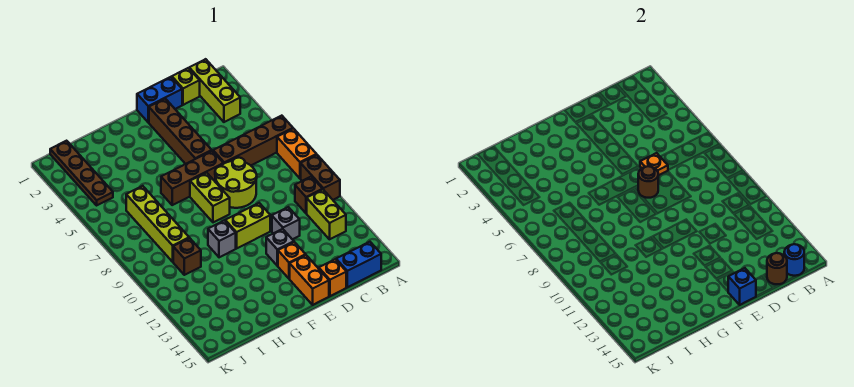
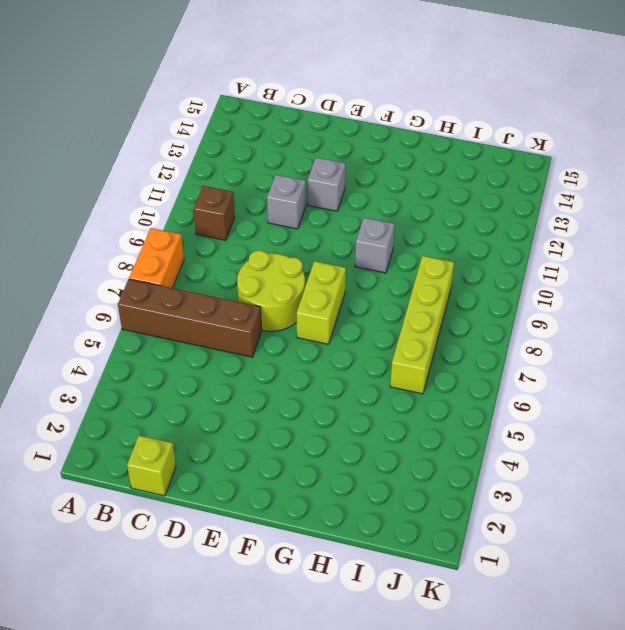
none -> brown 1x2 brick [301,155,340,200]
none -> lime 1x3 brick [189,59,240,122]
none -> lime 1x2 brick [307,190,346,239]

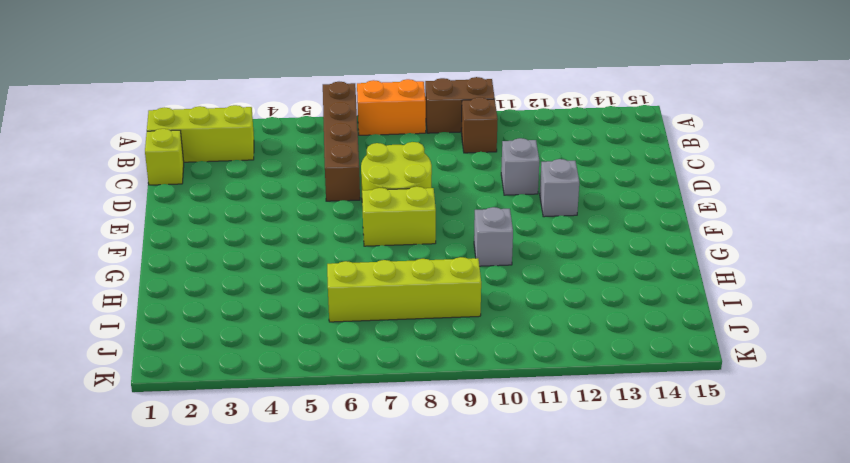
none -> lime 1x2 brick [307,190,346,239]
none -> blue 1x2 brick [336,242,381,287]
none -> blue 1x2 brick [137,77,182,122]

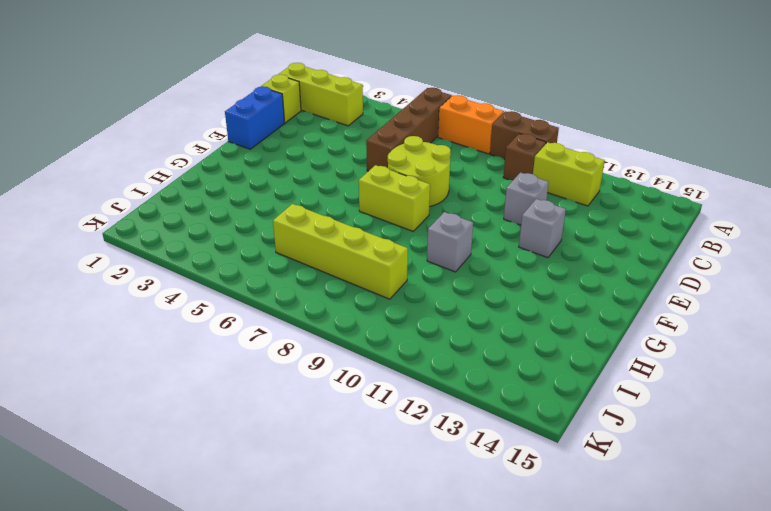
none -> blue 1x2 brick [336,242,381,287]
none -> orange 1x1 brick [319,259,346,296]
none -> brown 1x4 brick [149,99,212,164]

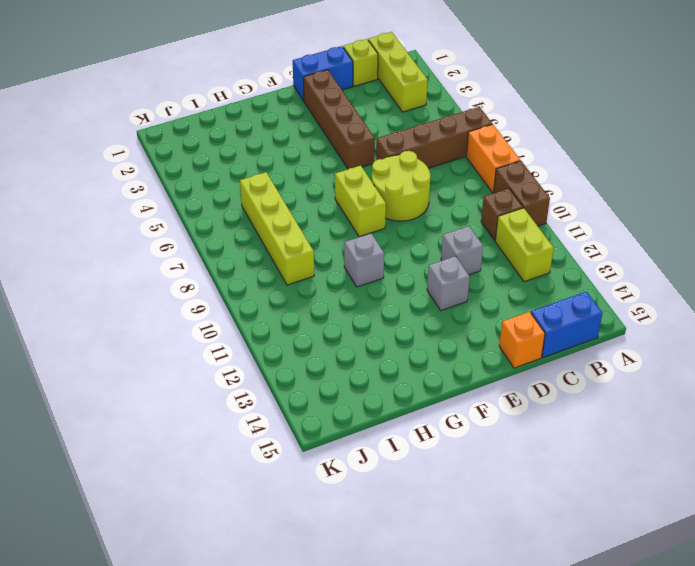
none -> brown 1x3 brick [161,151,224,205]
none -> lime 1x2 brick [225,203,270,248]
none -> orange 1x1 brick [278,242,306,279]

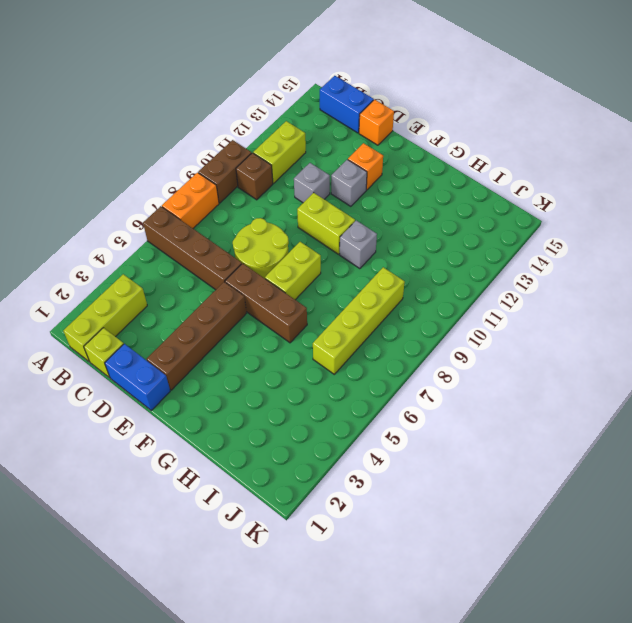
none -> orange 1x2 brick [290,255,329,305]
none -> brown 1x1 brick [173,238,201,275]
none -> brown 1x4 plate [50,141,113,205]

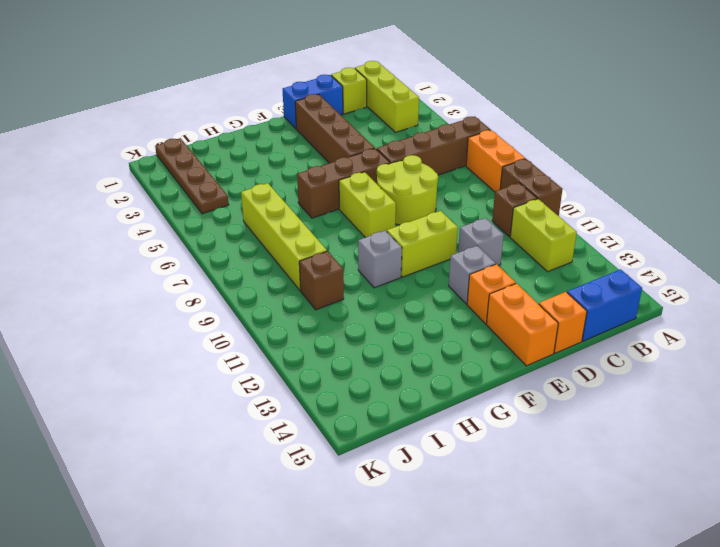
none -> blue 1x1 round brick [784,244,804,276]
none -> brown 1x1 round brick [767,253,787,284]
none -> orange 1x1 plate [640,153,668,175]

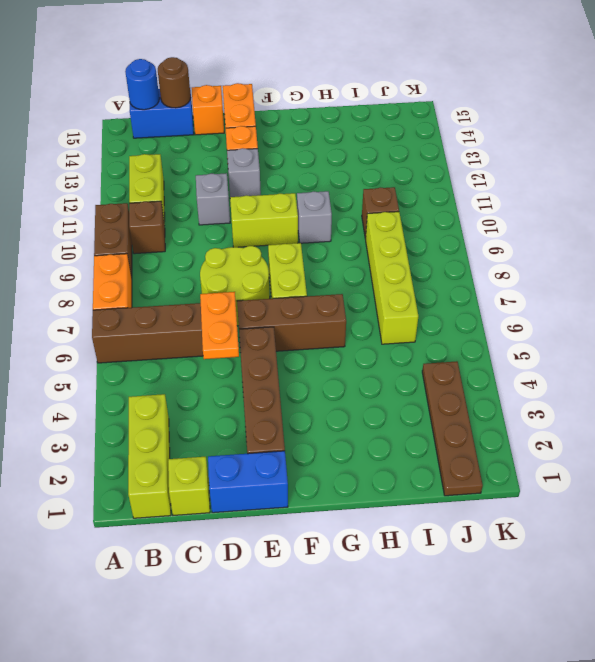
orange 1x2 plate [200,292,239,359] -> orange 1x1 plate [640,153,668,175]
none -> brown 1x1 round brick [638,166,658,198]
none -> blue 1x1 brick [728,268,756,305]

